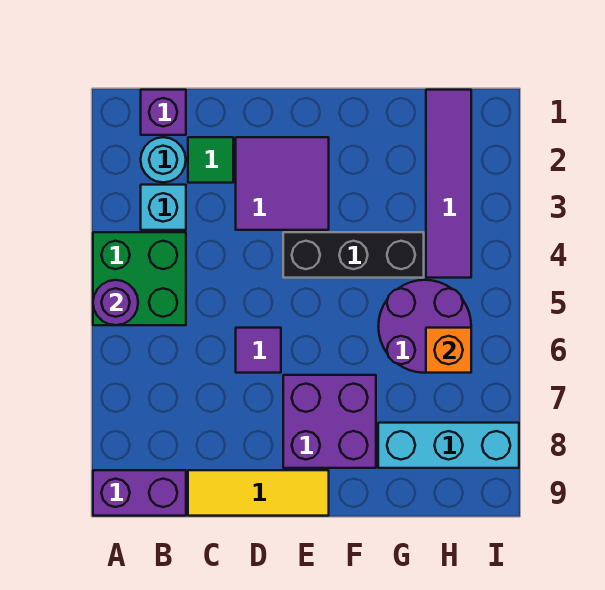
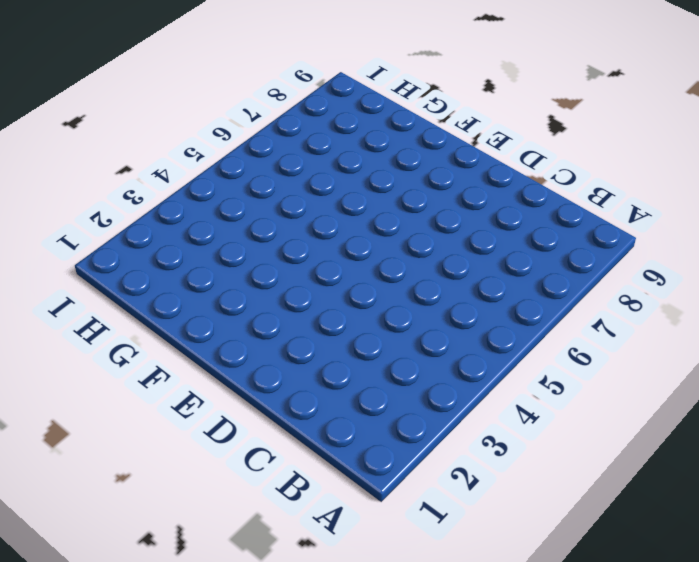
none -> green 2x2 brick [93,232,186,325]
none -> purple 1x2 brick [93,470,186,516]
none -> purple 1x1 brick [141,90,186,135]

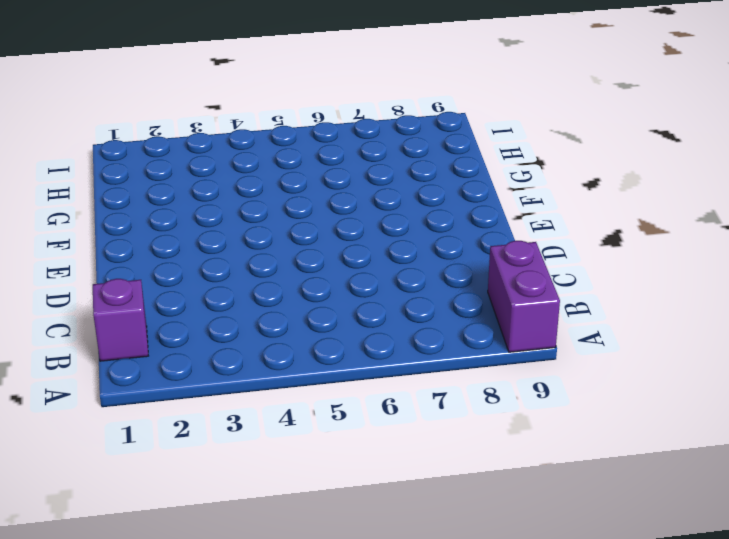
none -> green 2x2 brick [93,232,186,325]
none -> cyan 1x1 round brick [141,137,186,182]
none -> cyan 1x1 brick [141,185,186,230]

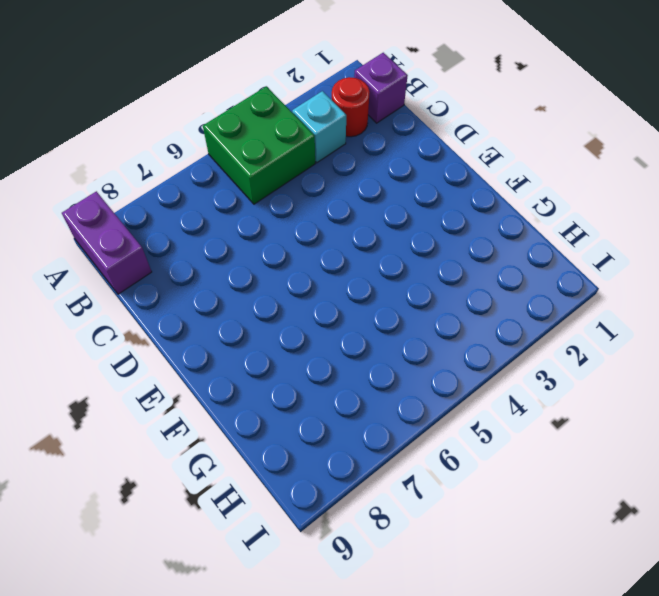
red 1x1 round brick [332,77,370,137] -> cyan 1x1 round brick [141,137,186,182]
none -> green 1x1 tile [188,137,233,183]
none -> yellow 1x3 tile [188,470,329,516]
none -> purple 2x2 tile [236,137,329,230]

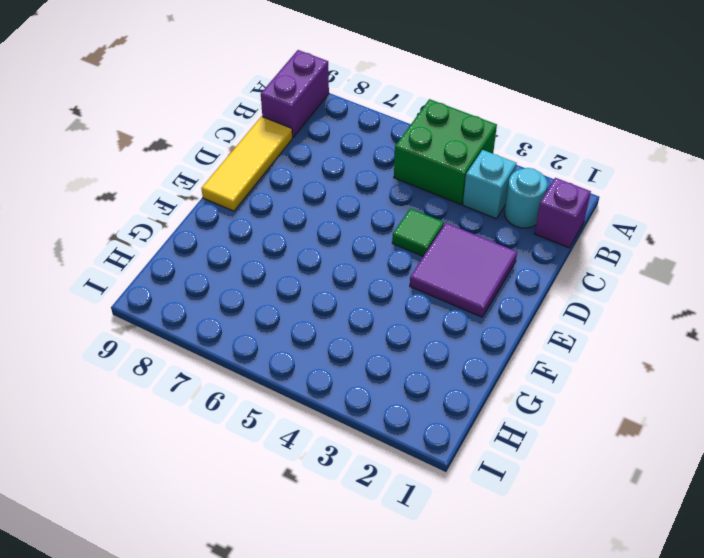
green 1x1 tile [392,208,444,256] -> green 1x1 tile moved to [188,137,233,183]
none -> purple 1x1 tile [236,328,281,373]
none -> black 1x3 brick [283,232,424,278]
none -> purple 2x2 brick [283,375,376,468]

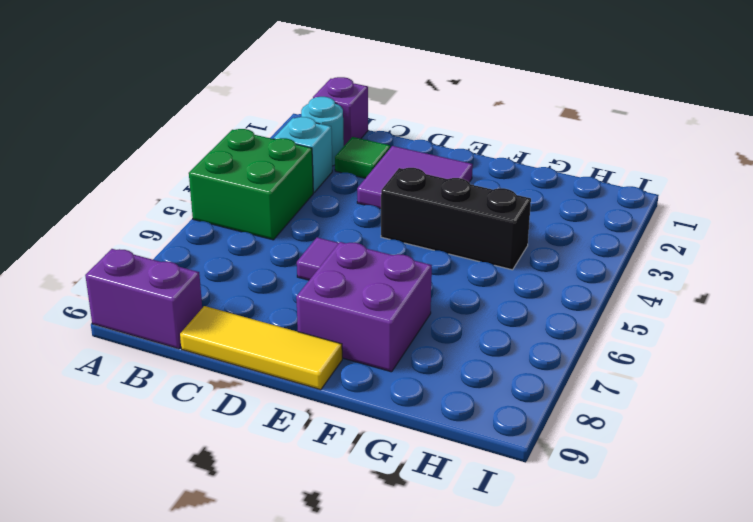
none -> purple 2x2 round brick [378,280,471,373]
none -> cyan 1x3 brick [378,423,519,468]
none -> purple 1x4 tile [426,90,471,278]

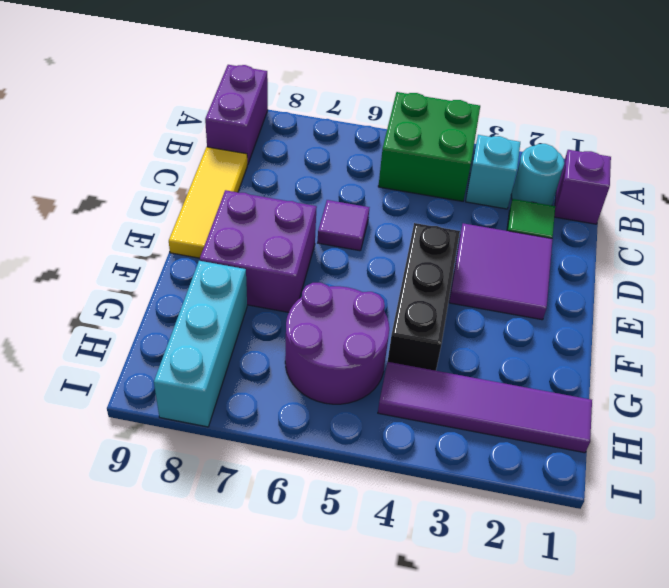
none -> purple 1x1 round brick [93,280,138,325]
none -> orange 1x1 brick [426,328,471,373]

